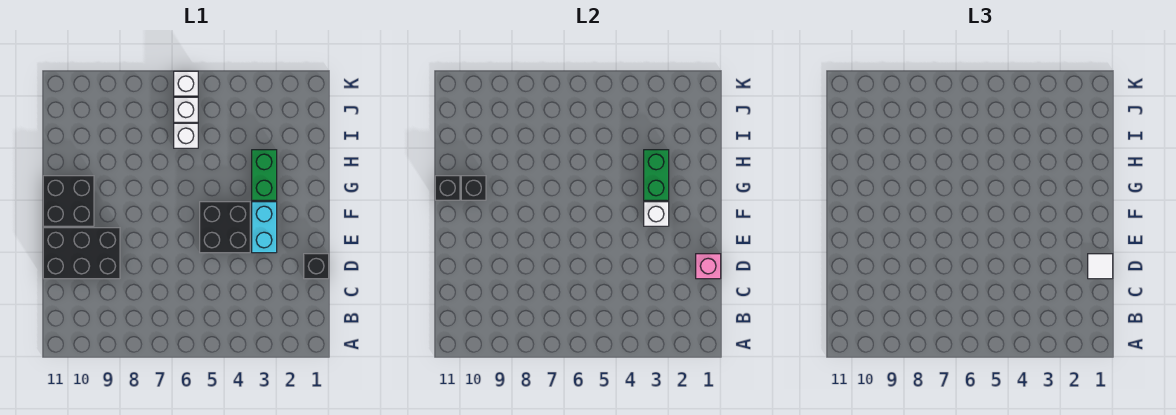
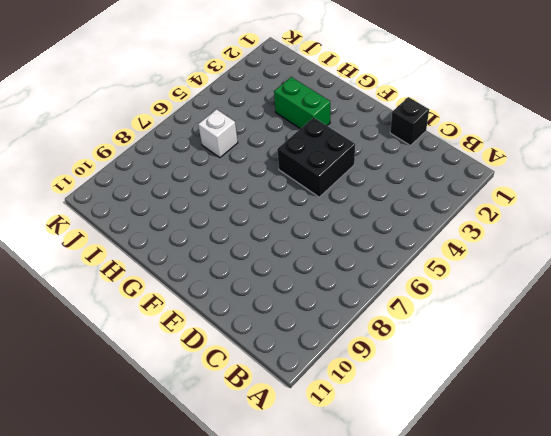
none -> black 2x3 brick [43,228,120,279]
none -> cyan 1x2 brick [252,202,277,253]
none -> black 2x2 brick [43,176,94,226]

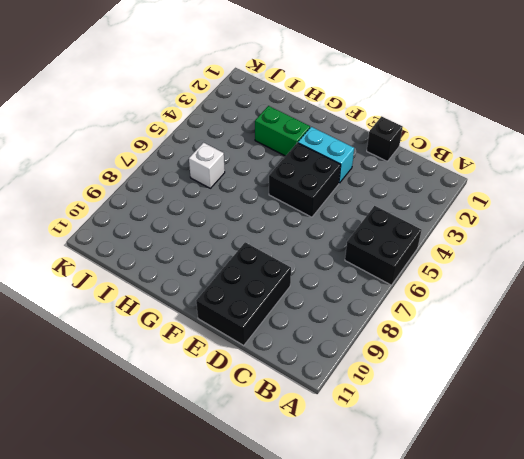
black 2x2 brick [345,206,422,285] -> black 2x2 brick moved to [43,176,94,226]
none -> white 1x1 brick [174,97,198,122]
none -> white 1x1 brick [174,71,198,96]
none -> pink 1x1 brick [696,254,721,279]

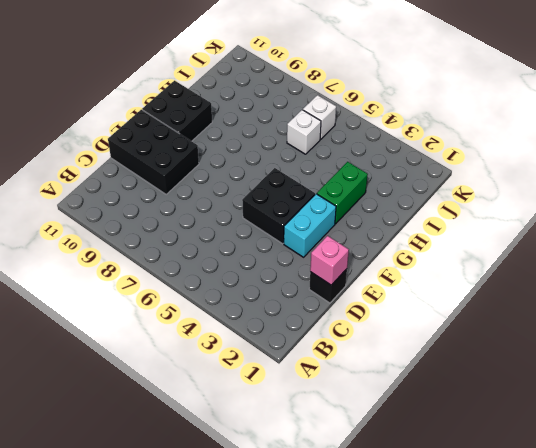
none -> white 1x1 brick [174,71,198,96]
none -> white 1x1 brick [644,202,669,226]
none -> green 1x2 brick [644,150,669,200]

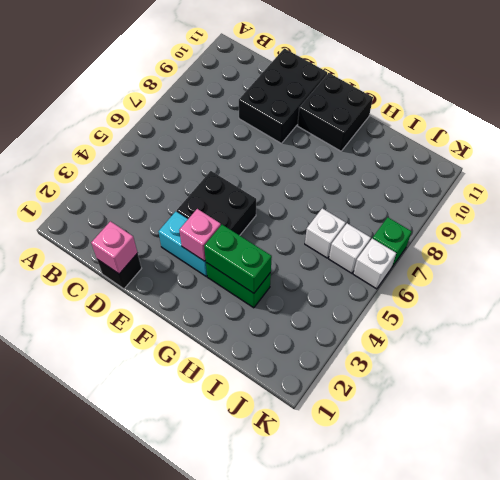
pink 1x1 brick [179,209,221,261] -> white 1x1 brick [644,202,669,226]
green 1x1 brick [373,217,412,267] -> none
none -> black 1x1 brick [461,176,486,200]
none -> black 1x1 brick [435,176,460,200]
none -> white 1x1 tile [1088,254,1113,279]

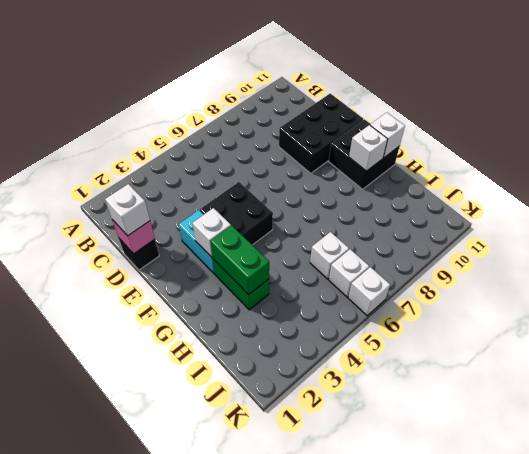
white 1x1 brick [105,184,150,236] -> white 1x1 tile [1088,254,1113,279]
white 1x1 brick [349,125,388,171] -> black 1x1 brick [461,176,486,200]
white 1x1 brick [370,112,405,158] -> black 1x1 brick [435,176,460,200]

